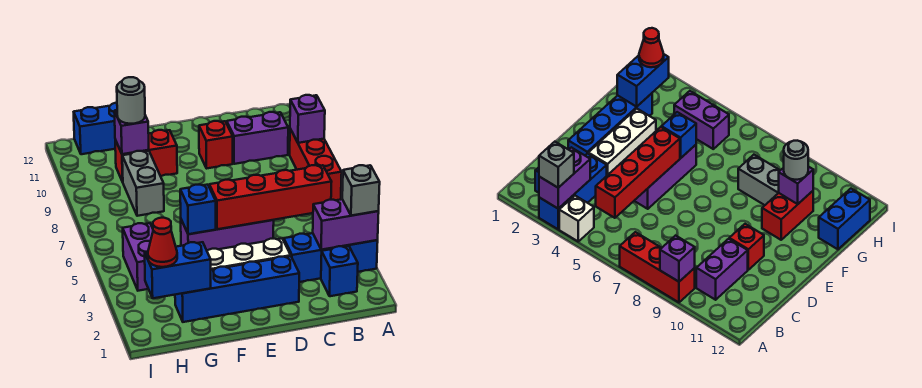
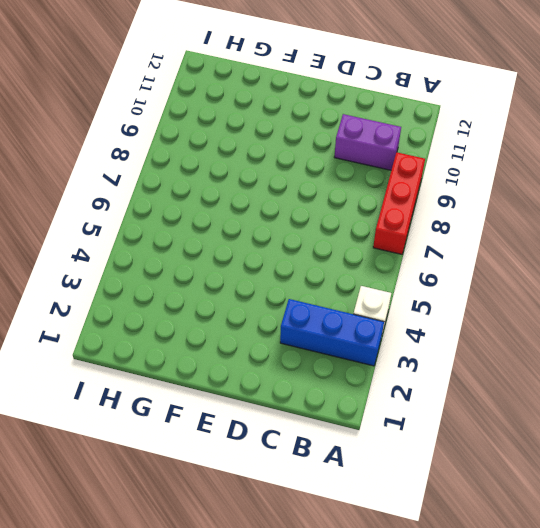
none -> blue 1x1 brick [321,246,358,296]
none -> blue 1x4 brick [175,256,299,322]
none -> white 1x3 brick [207,239,291,270]

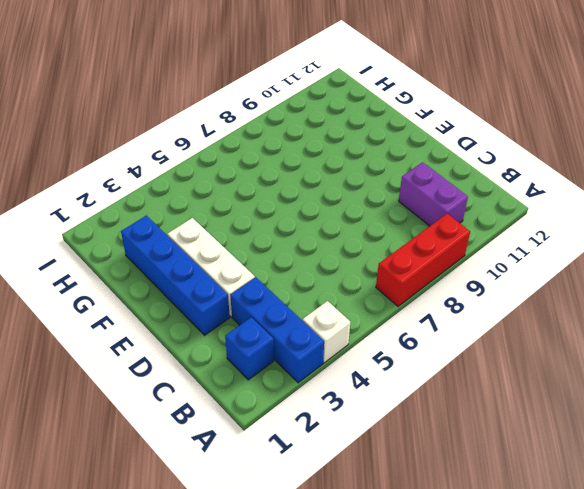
none -> purple 1x3 brick [181,220,274,250]
none -> red 1x1 brick [199,121,233,168]
none -> red 1x2 brick [115,130,177,182]

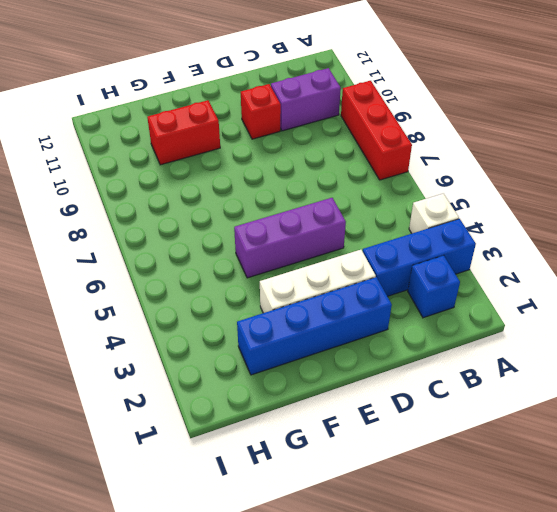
none -> grey 1x2 brick [122,151,164,216]
none -> blue 1x2 brick [74,103,117,154]
none -> purple 1x2 brick [123,223,153,291]

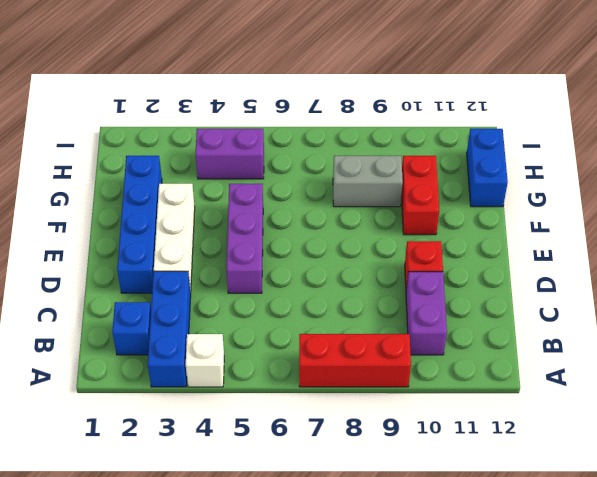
none -> purple 1x2 brick [313,199,379,250]
none -> purple 1x1 brick [290,95,325,143]
none -> red 1x4 brick [209,165,331,229]

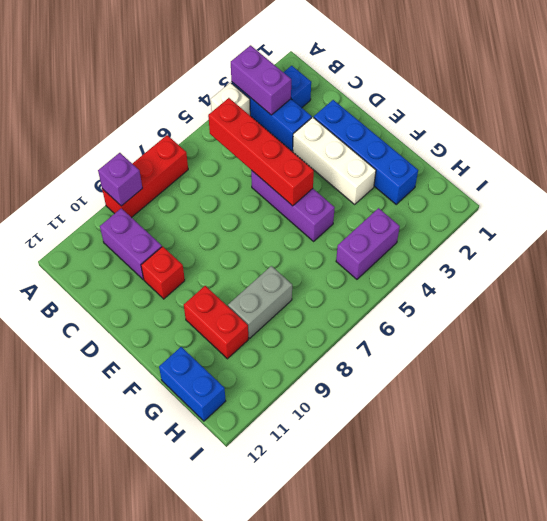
none -> blue 1x1 brick [180,185,216,234]
none -> blue 1x2 brick [145,242,211,298]
none -> purple 1x1 brick [114,110,149,154]

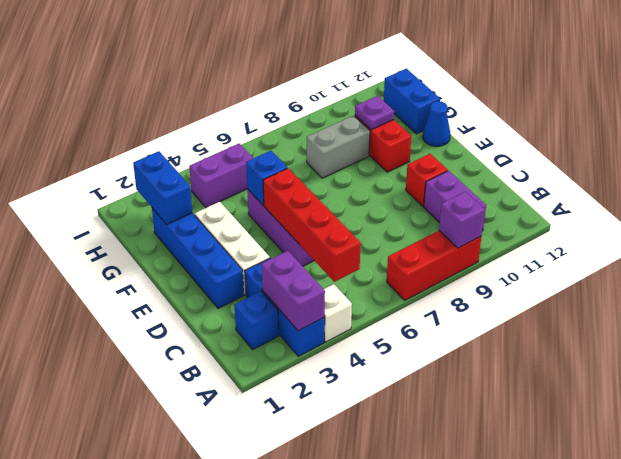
blue 1x1 cone [423,101,450,146] -> none
purple 1x1 plate [355,96,394,130] -> purple 1x1 brick [114,110,149,154]
none -> grey 1x1 brick [342,165,380,216]
none -> grey 1x1 round brick [117,77,145,124]
none -> red 1x1 cone [148,218,177,267]

